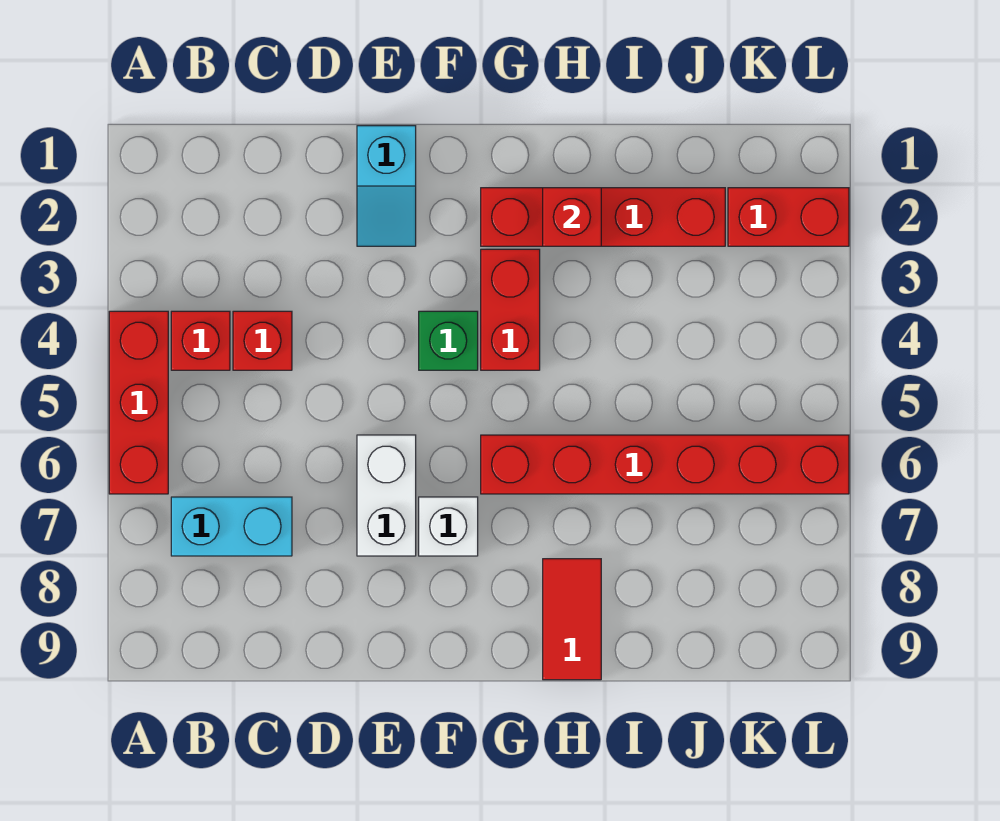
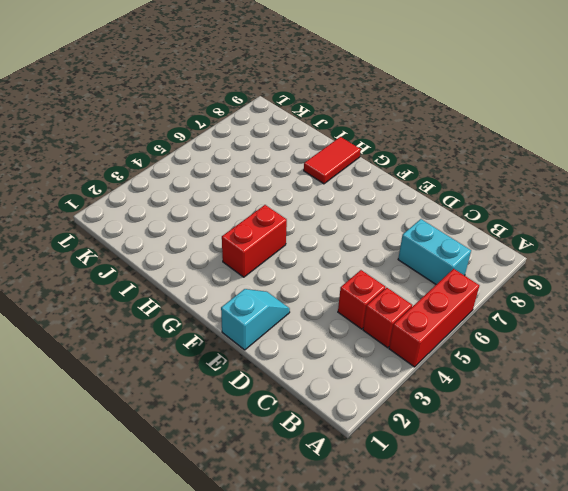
none -> white 1x2 brick [357,435,416,556]
none -> green 1x1 brick [419,311,478,370]
none -> white 1x1 brick [419,497,478,556]

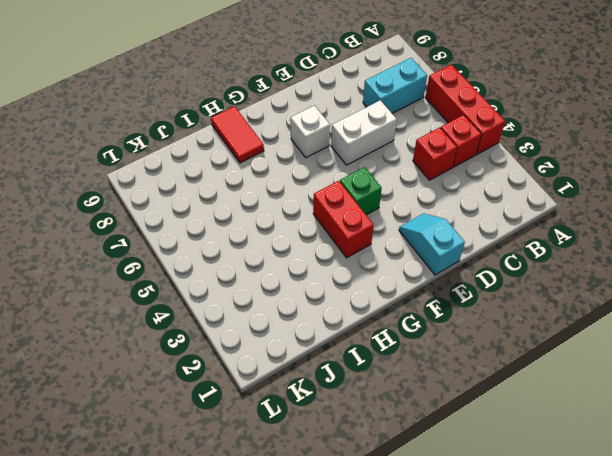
white 1x2 brick [331,100,397,165] -> white 1x2 brick turned to [357,435,416,556]
none -> red 1x4 brick [481,188,725,246]
none -> red 1x6 brick [481,435,849,494]
none -> red 1x2 brick [728,188,849,246]

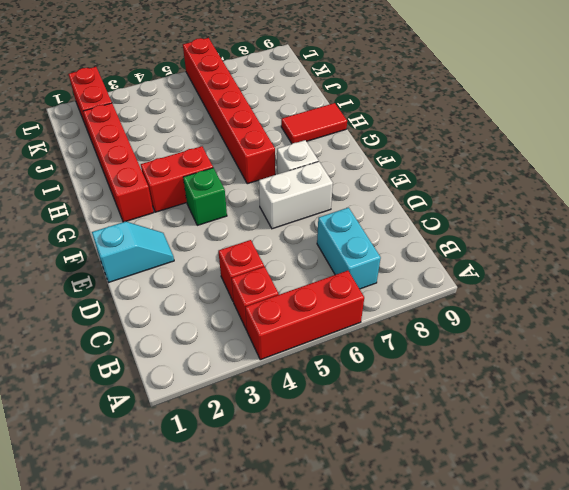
none -> red 1x1 brick [543,188,601,246]

